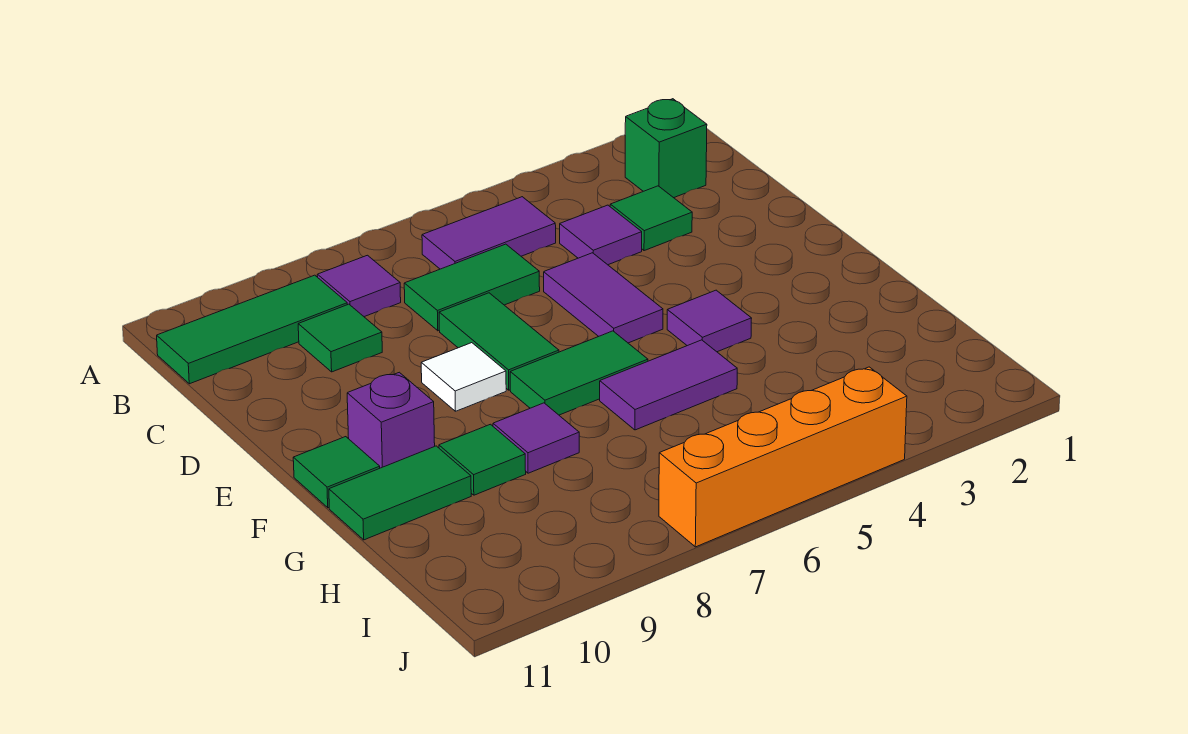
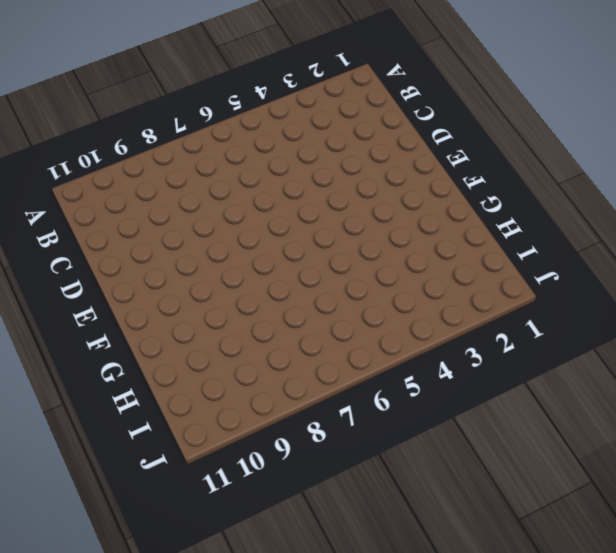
none -> green 1x1 brick [625,99,707,198]
none -> purple 1x2 tile [422,197,556,269]
none -> purple 1x1 tile [317,255,401,317]

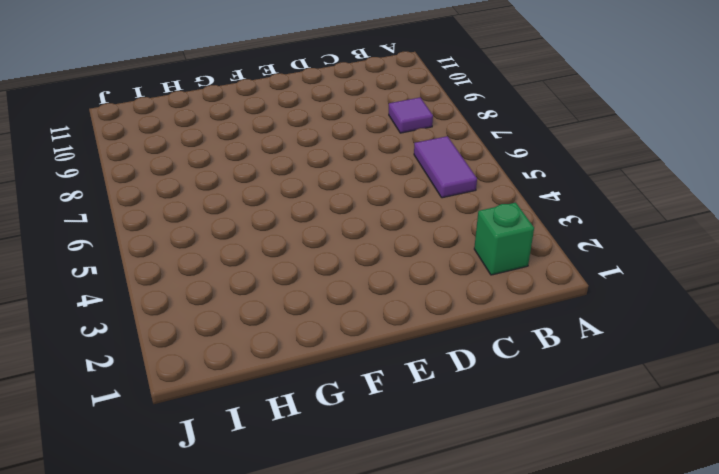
none -> green 1x3 tile [157,275,347,384]
none -> green 1x1 tile [610,186,692,251]
none -> purple 1x1 tile [560,205,642,265]

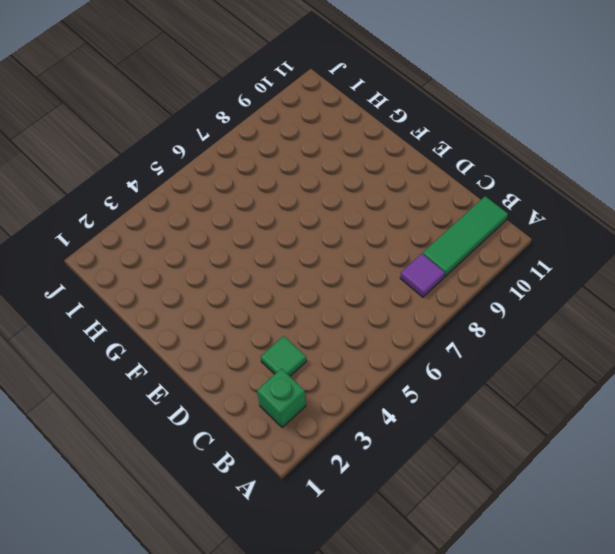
none -> purple 1x2 tile [422,197,556,269]
none -> purple 1x1 tile [560,205,642,265]
none -> green 1x2 tile [404,244,540,331]

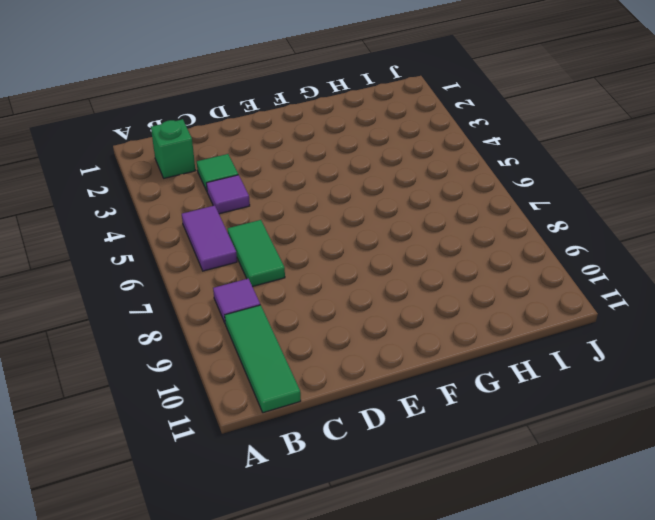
none -> green 1x1 tile [298,304,382,372]
none -> purple 1x2 tile [544,253,663,343]
none -> green 1x2 tile [439,293,559,390]

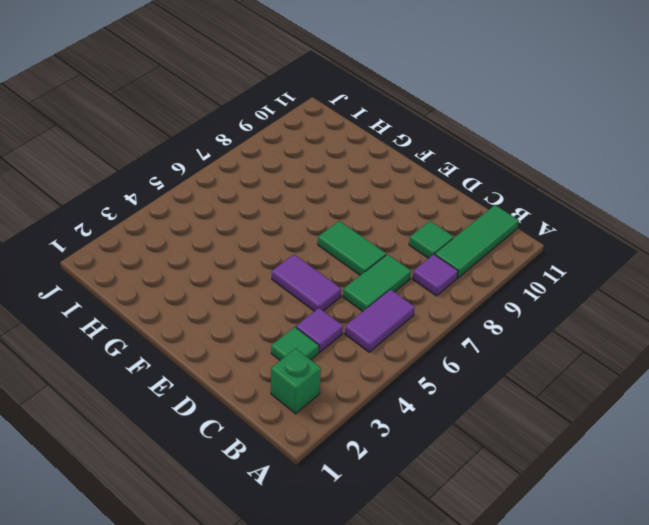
none -> white 1x1 tile [421,343,506,411]
none -> purple 1x1 tile [667,290,752,352]
none -> green 1x2 tile [510,331,648,415]

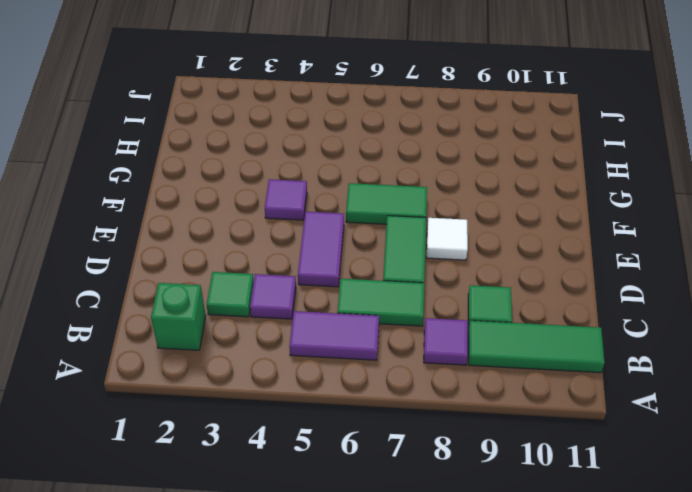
none -> purple 1x1 brick [347,372,435,468]
none -> green 1x1 tile [293,437,380,508]
none -> purple 1x2 tile [600,340,737,430]

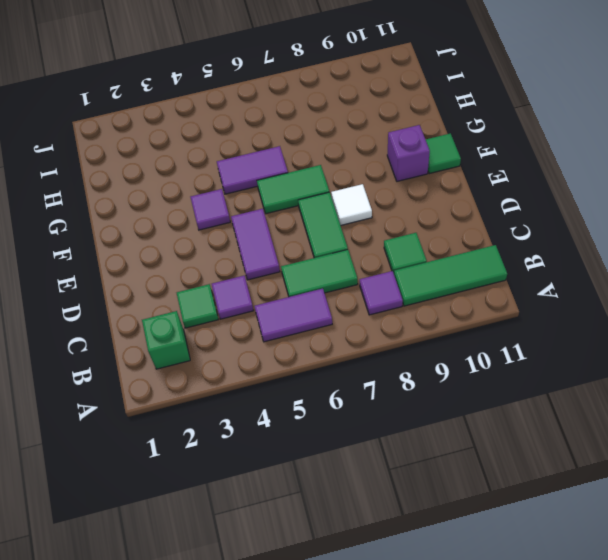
none -> purple 1x1 tile [493,403,579,473]
none -> green 1x1 tile [439,424,526,495]
none -> green 1x2 tile [329,446,471,540]

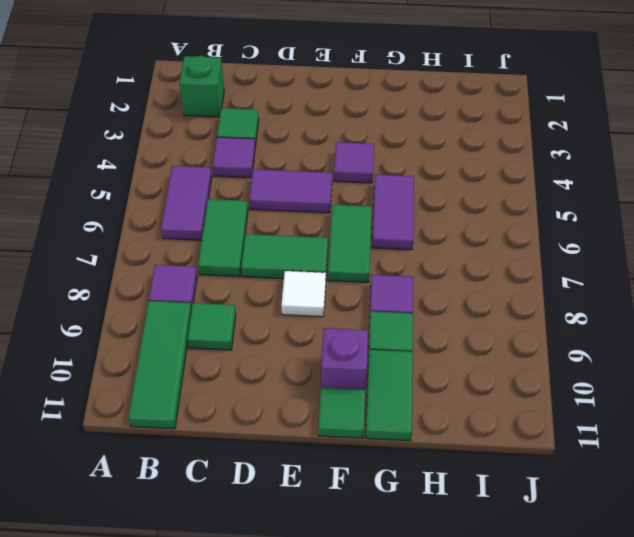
none -> orange 1x4 brick [659,367,907,547]

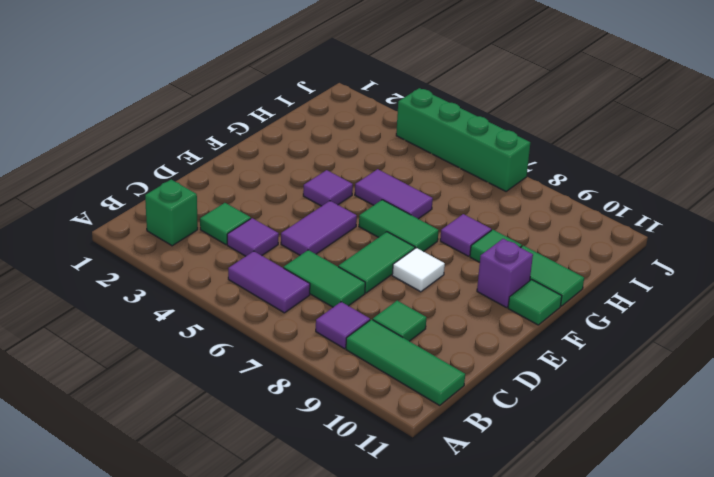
green 1x4 brick [396,88,530,191] -> orange 1x4 brick [659,367,907,547]

